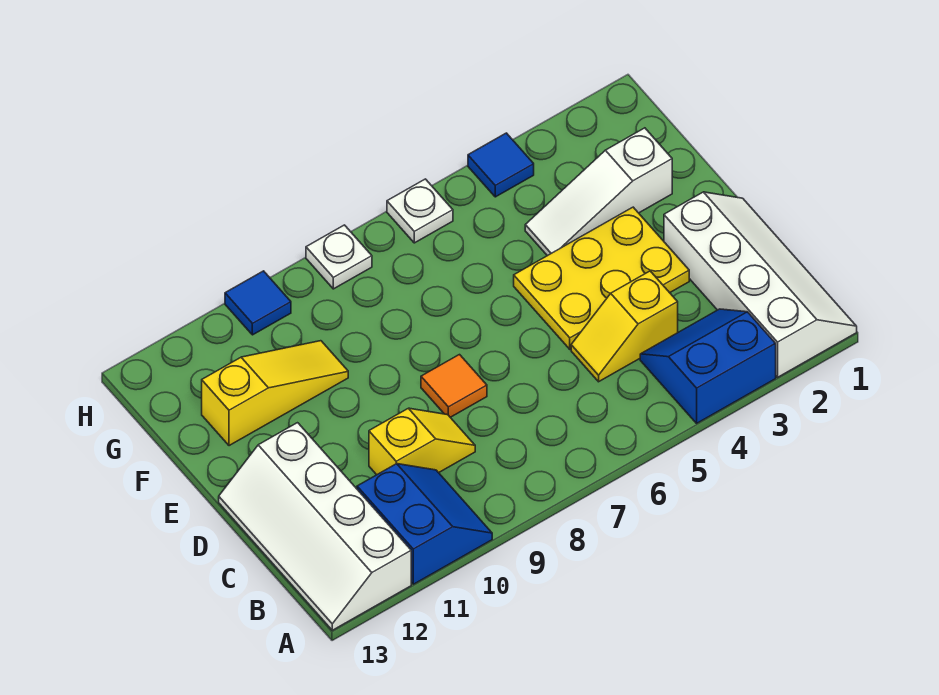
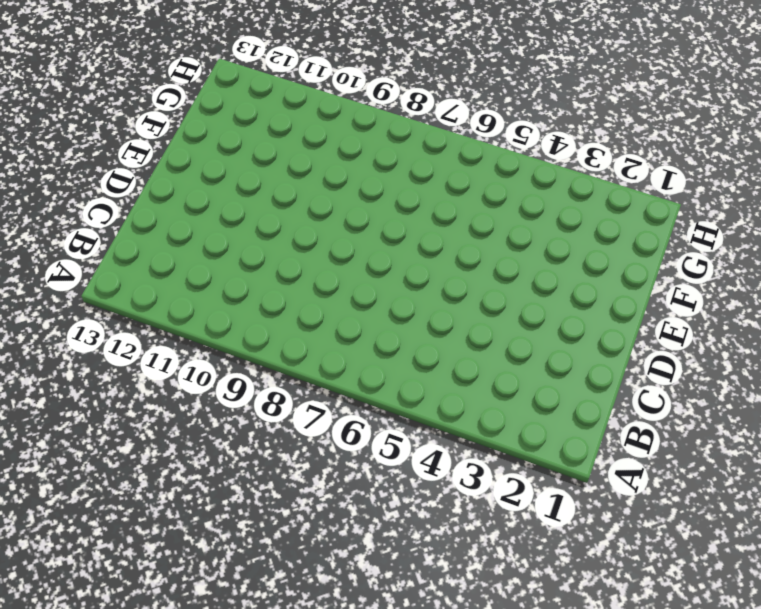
none -> white 2x4 slope [664,192,857,377]
none -> blue 2x2 slope [640,309,776,423]
none -> blue 2x2 slope [357,464,492,584]

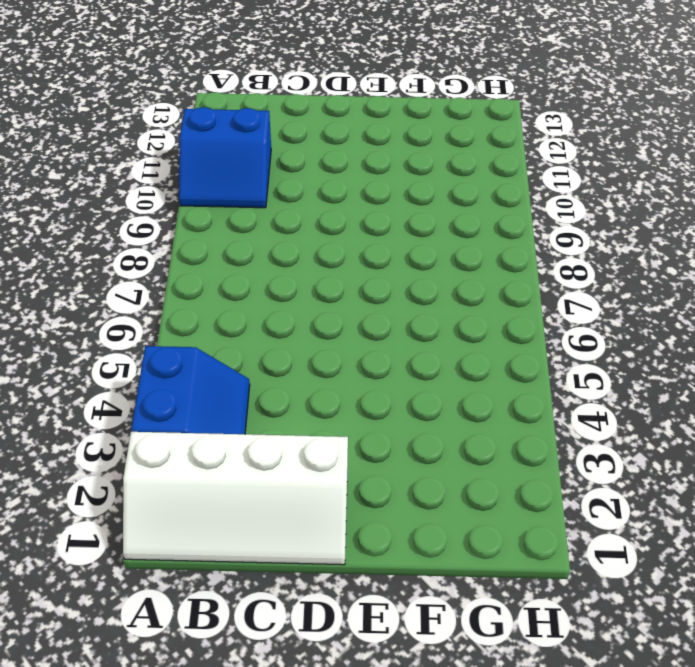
none -> white 2x4 slope [219,423,411,630]
none -> yellow 1x2 slope [571,271,678,382]
none -> yellow 1x2 slope [369,408,475,475]

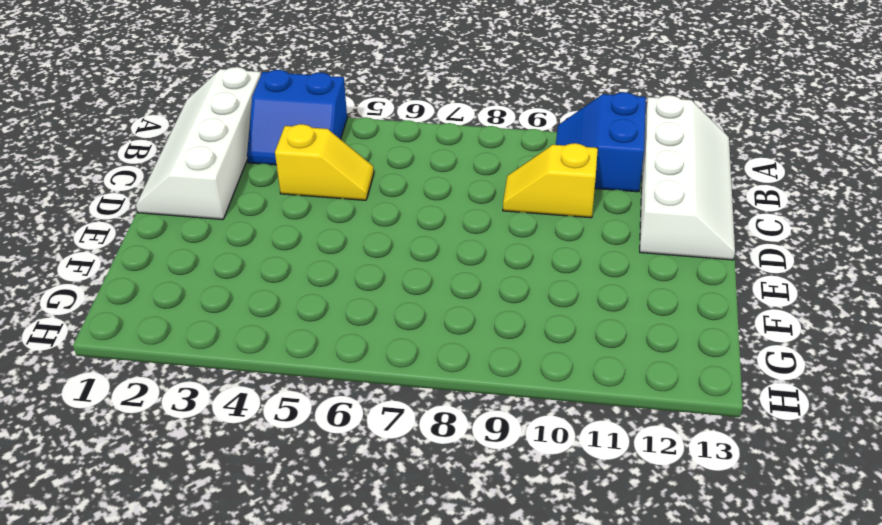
none -> yellow 2x3 plate [514,207,689,349]
none -> orange 1x1 tile [421,355,487,417]
none -> white 1x3 slope [525,128,672,256]

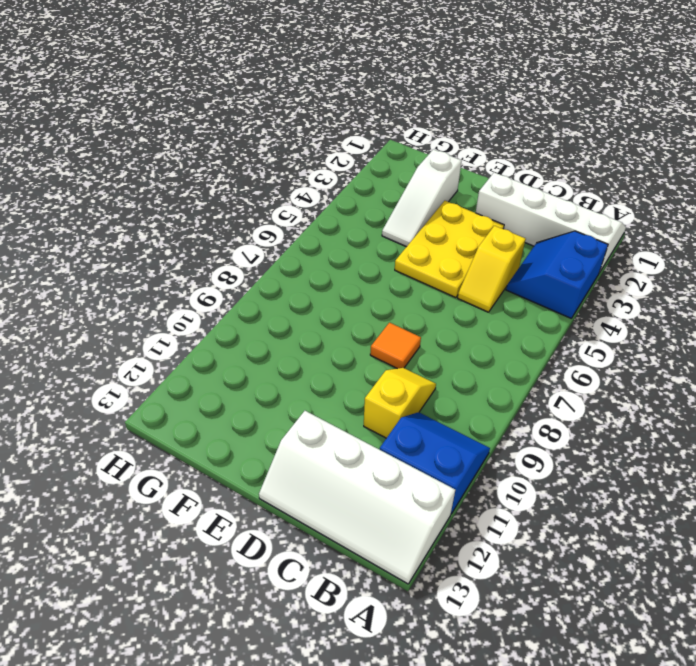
none -> yellow 1x3 slope [202,341,348,446]
none -> blue 1x1 tile [468,133,534,197]
none -> white 1x1 plate [387,179,453,243]

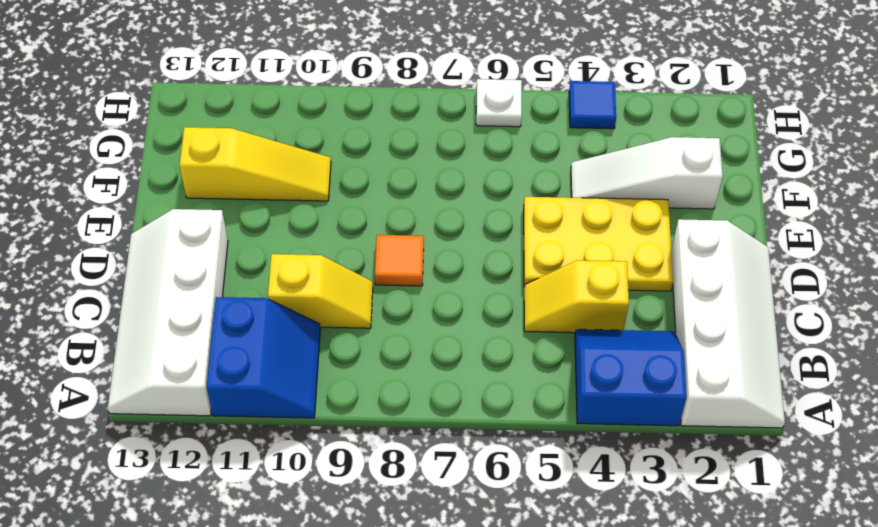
none -> white 1x1 plate [306,225,372,289]
none -> blue 1x1 tile [225,271,291,335]

